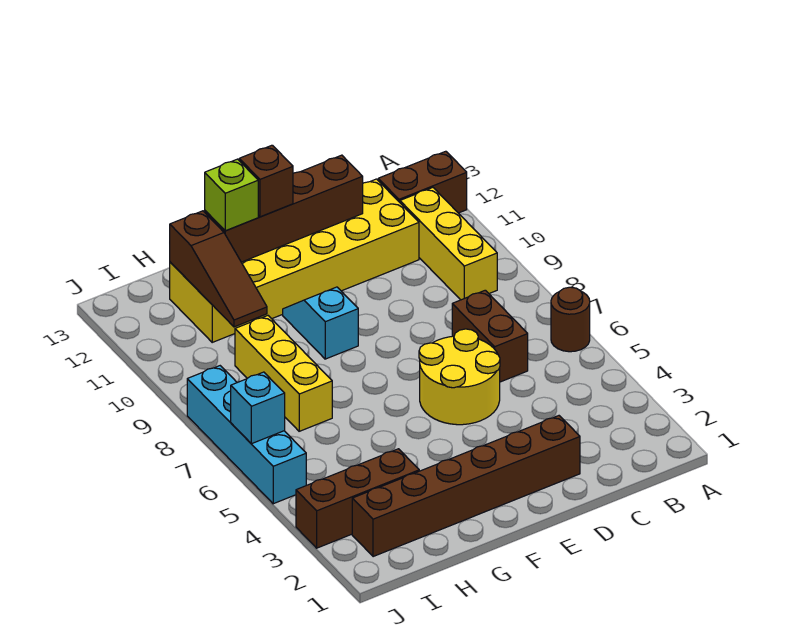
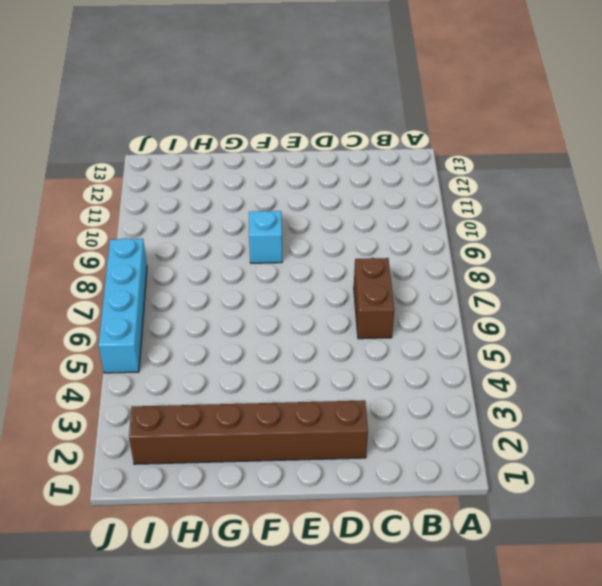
none -> brown 1x1 round brick [551,287,590,352]
none -> brown 1x2 brick [378,151,467,213]
none -> yellow 1x3 brick [400,188,497,300]

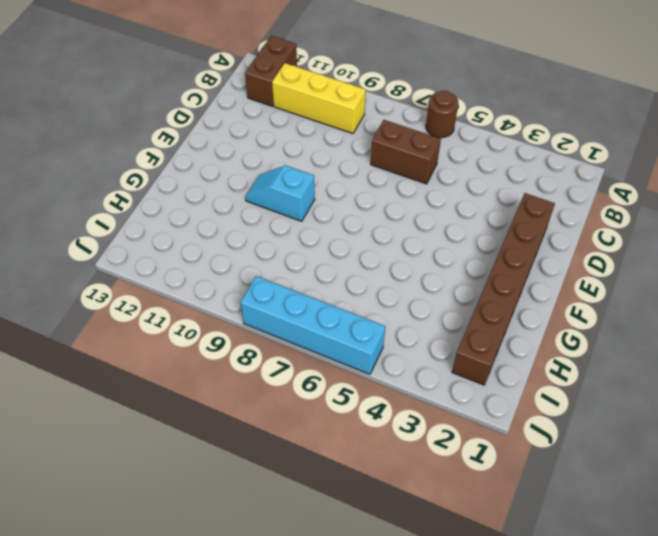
none -> yellow 2x6 brick [170,179,419,342]
none -> yellow 2x2 round brick [419,329,500,425]
none -> brown 1x3 brick [296,449,419,548]

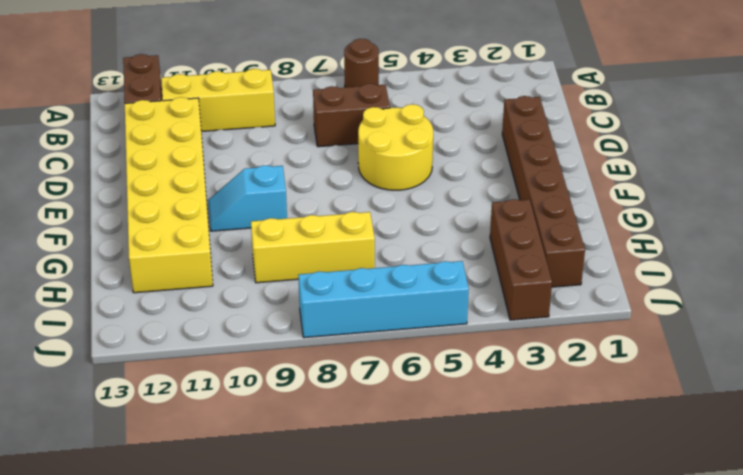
none -> brown 1x4 brick [205,155,363,262]
none -> brown 1x3 slope [170,211,267,327]
none -> cyan 1x1 brick [231,372,285,444]

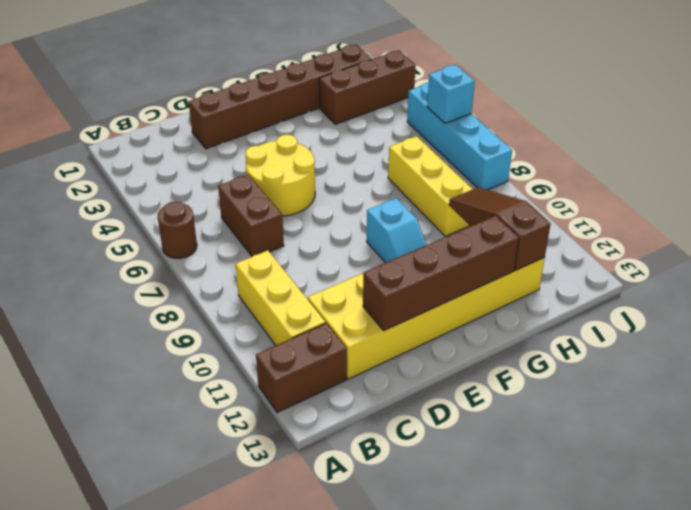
none -> brown 1x1 brick [239,145,293,217]
none -> lime 1x1 brick [205,159,258,231]

